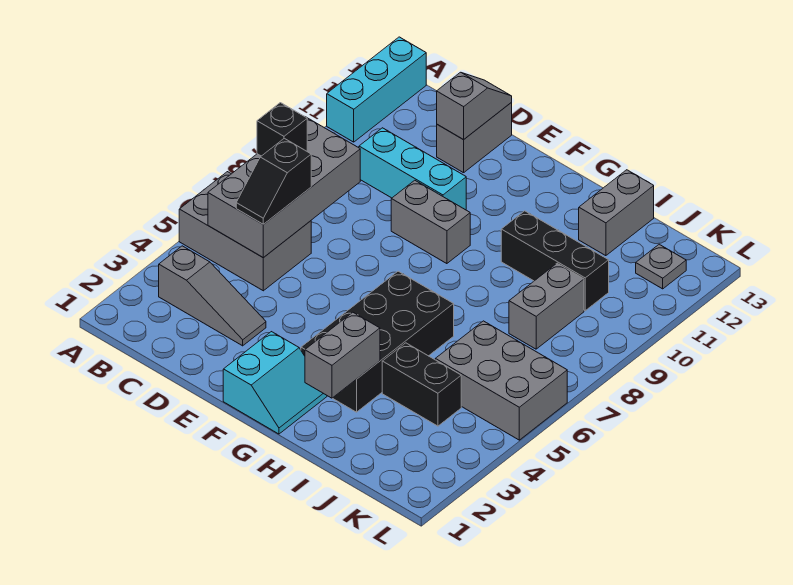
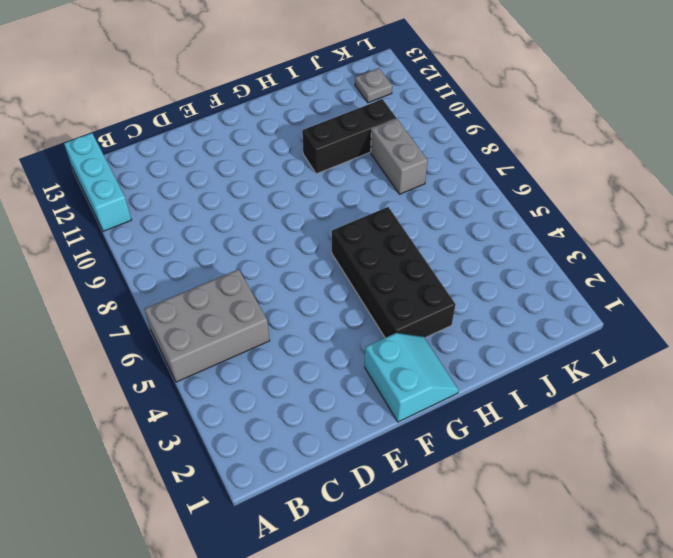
none -> grey 1x3 slope [159,246,266,346]
none -> cyan 1x3 brick [359,128,466,210]
none -> grey 1x2 brick [437,103,512,173]

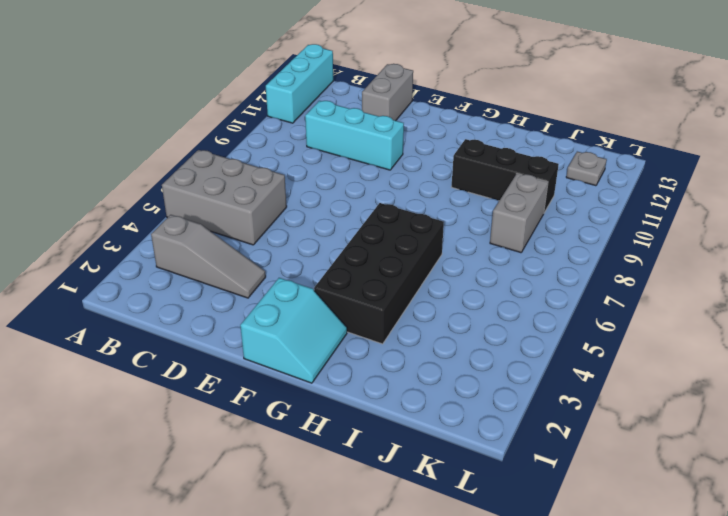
none -> grey 1x2 brick [391,180,470,264]
none -> black 1x2 brick [382,343,461,426]
none -> grey 1x2 brick [579,170,654,256]

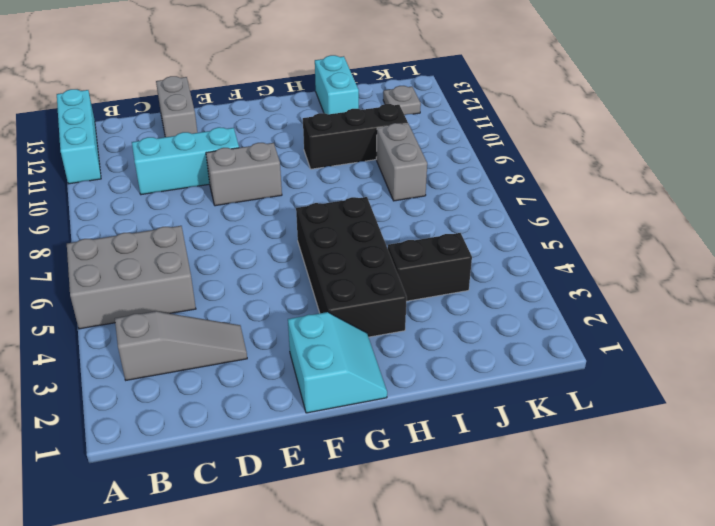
cyan 1x2 brick [315,55,359,114] -> grey 1x2 brick [579,170,654,256]
none -> grey 2x3 brick [435,321,567,440]
none -> grey 2x4 brick [208,117,360,258]
none -> grey 1x2 slope [437,72,512,140]

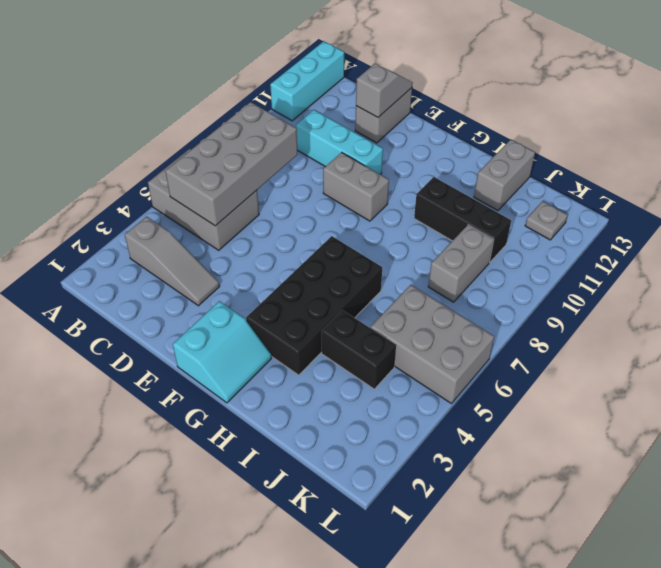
none -> grey 1x2 brick [305,312,380,398]
none -> black 1x1 brick [257,103,307,156]
none -> black 1x2 slope [236,138,311,224]

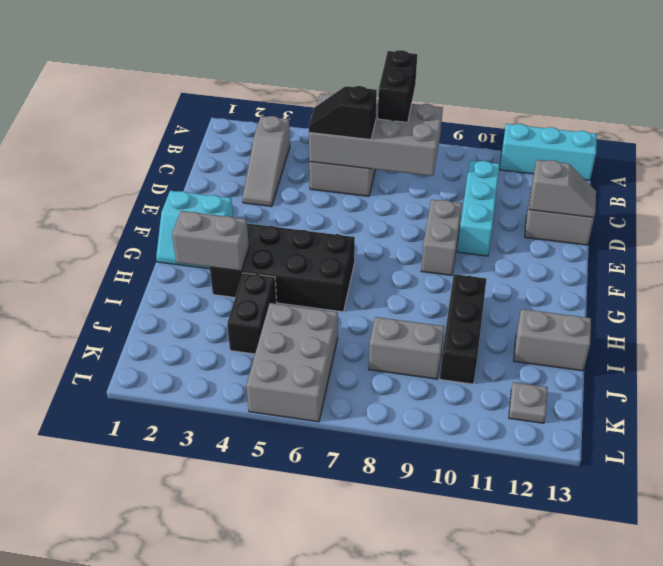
black 1x2 brick [378,50,417,122] -> black 1x1 brick [257,103,307,156]

